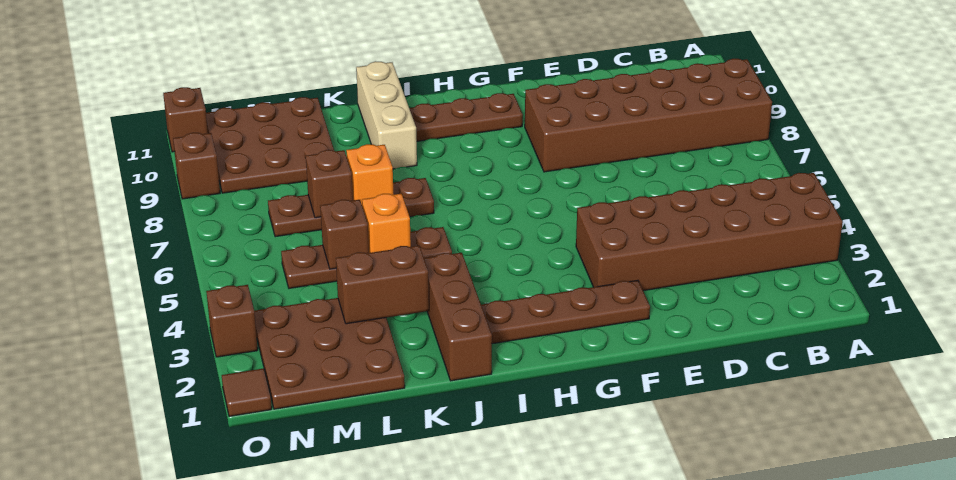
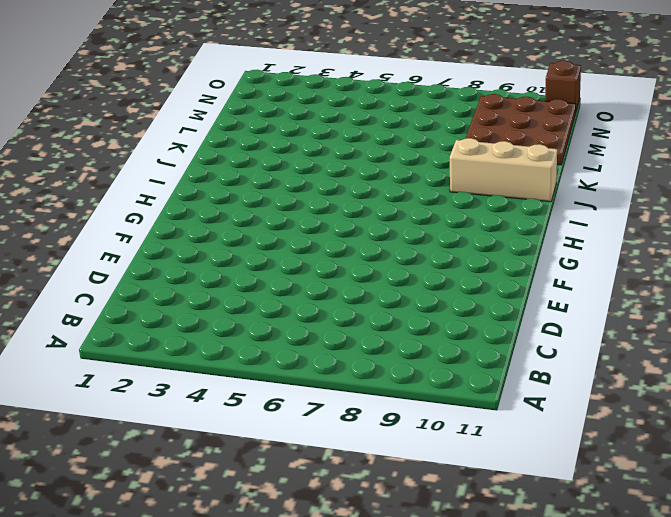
none -> brown 2x6 brick [576,173,843,291]
none -> brown 2x6 brick [525,59,772,172]
none -> brown 1x4 plate [481,280,650,344]

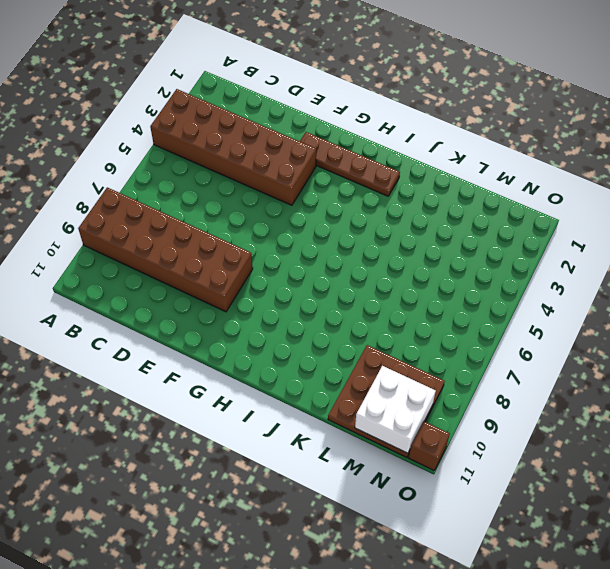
white 2x2 brick [355,366,436,453] -> none
none -> brown 1x3 plate [409,93,523,141]
none -> brown 1x3 brick [424,253,492,381]
none -> brown 1x4 plate [281,227,452,288]

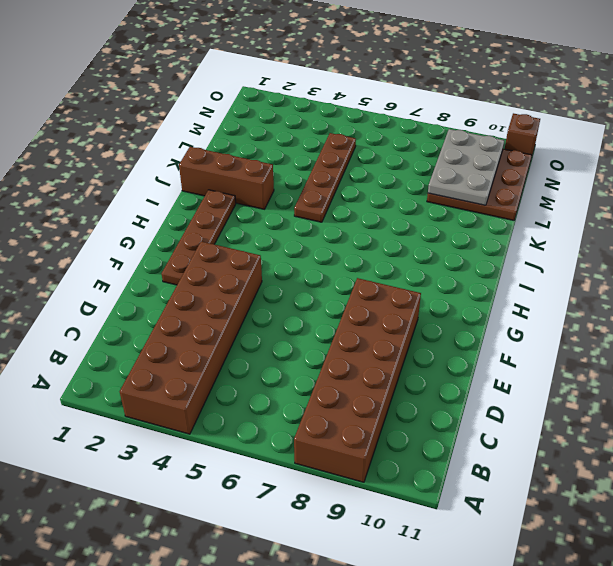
grey 2x3 plate [428,129,504,205] -> none
none -> brown 1x3 plate [409,93,523,141]
none -> brown 1x4 plate [268,178,434,237]
none -> tan 1x3 brick [356,61,417,169]

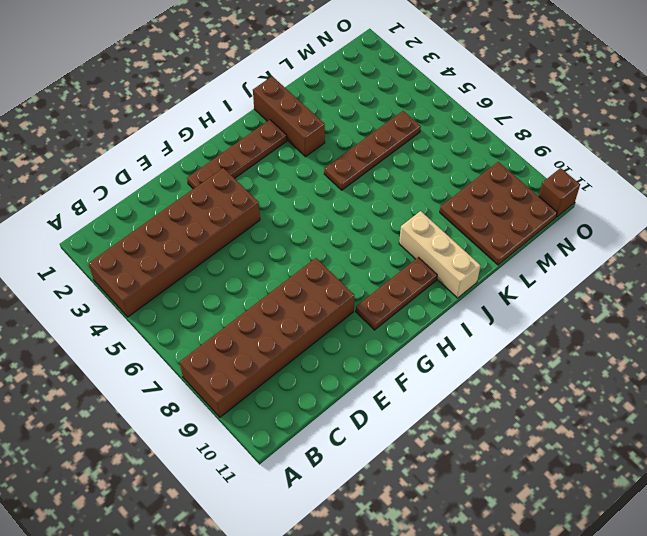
none -> brown 1x4 plate [268,178,434,237]
none -> brown 3x3 plate [254,298,405,409]
none -> brown 1x1 tile [222,368,272,416]

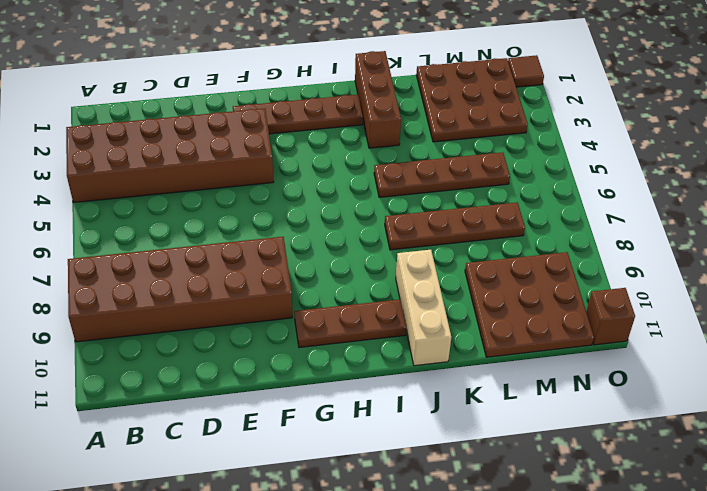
none -> brown 1x1 brick [206,285,258,357]
none -> brown 1x1 brick [173,133,220,199]
none -> brown 1x2 brick [336,246,429,324]

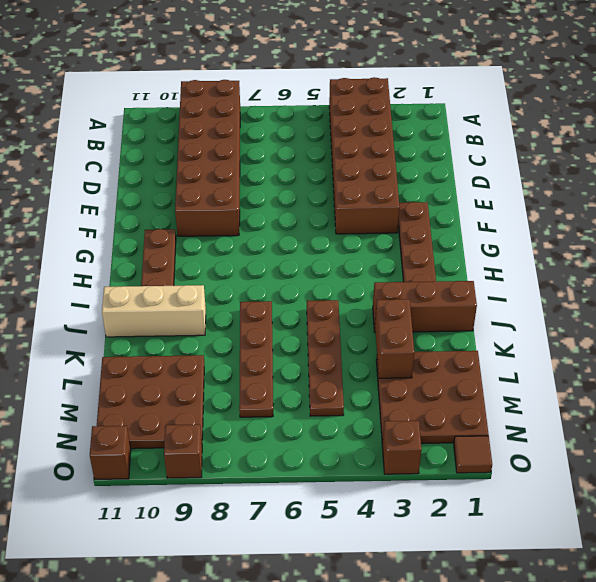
none -> orange 1x1 brick [362,194,411,253]
none -> orange 1x1 brick [346,144,394,204]
none -> brown 1x1 brick [320,200,369,269]

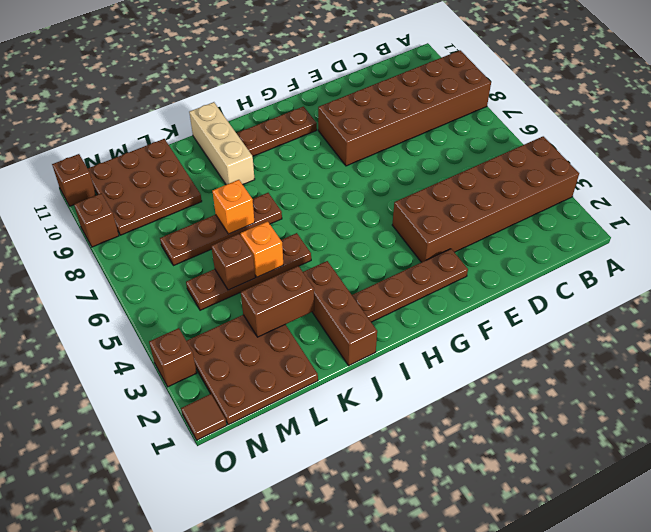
none -> brown 1x1 brick [306,150,353,218]

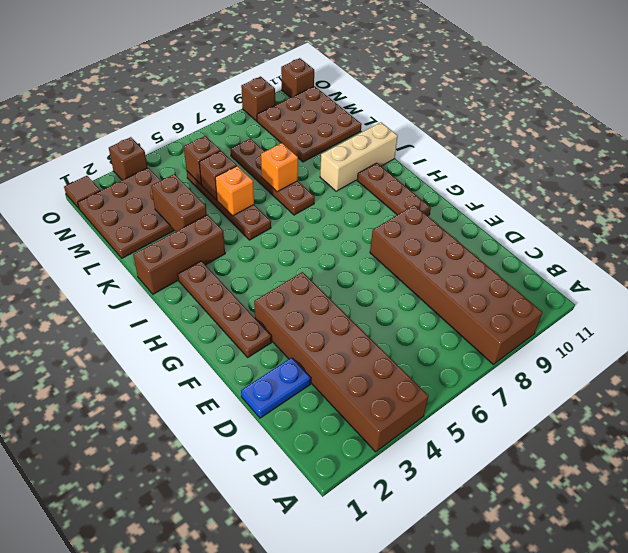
blue 1x2 plate [241,357,311,418] -> none
brown 1x1 brick [184,136,220,184] -> brown 1x1 brick moved to [306,150,353,218]

